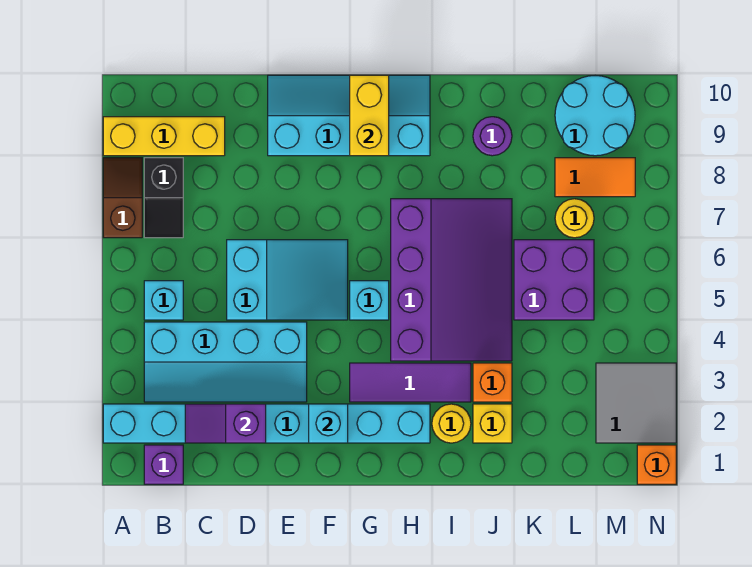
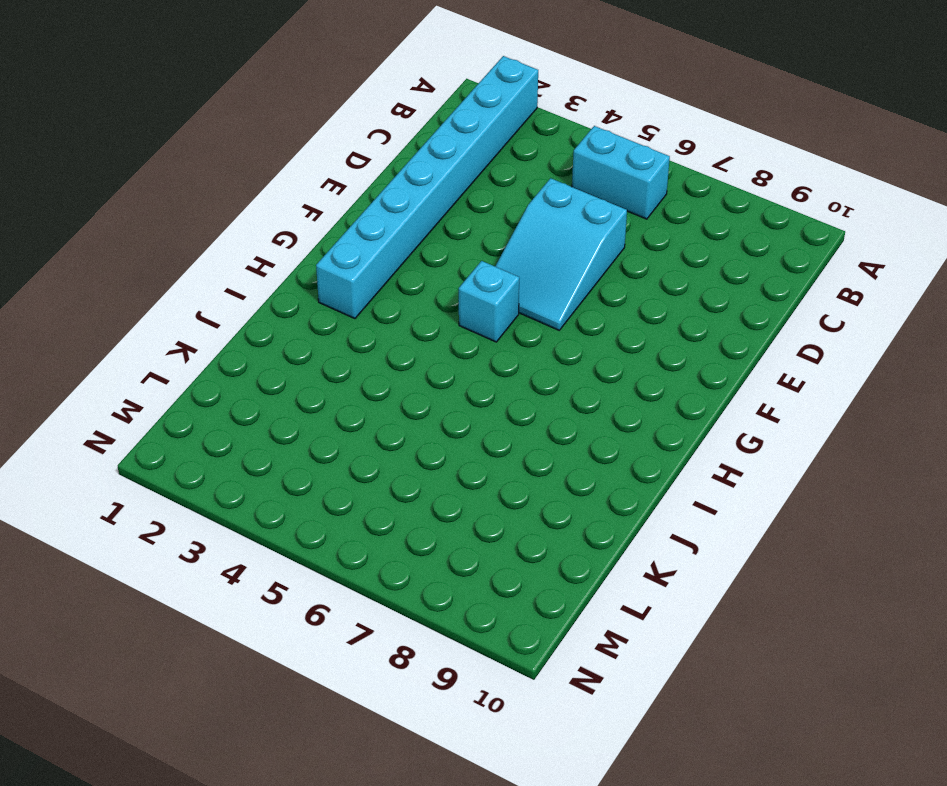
cyan 1x2 brick [572,126,670,219] -> cyan 1x1 brick [144,281,183,320]
none -> brown 1x2 slope [103,158,142,238]
none -> yellow 1x3 brick [103,117,225,156]
none -> purple 1x1 brick [144,445,183,484]

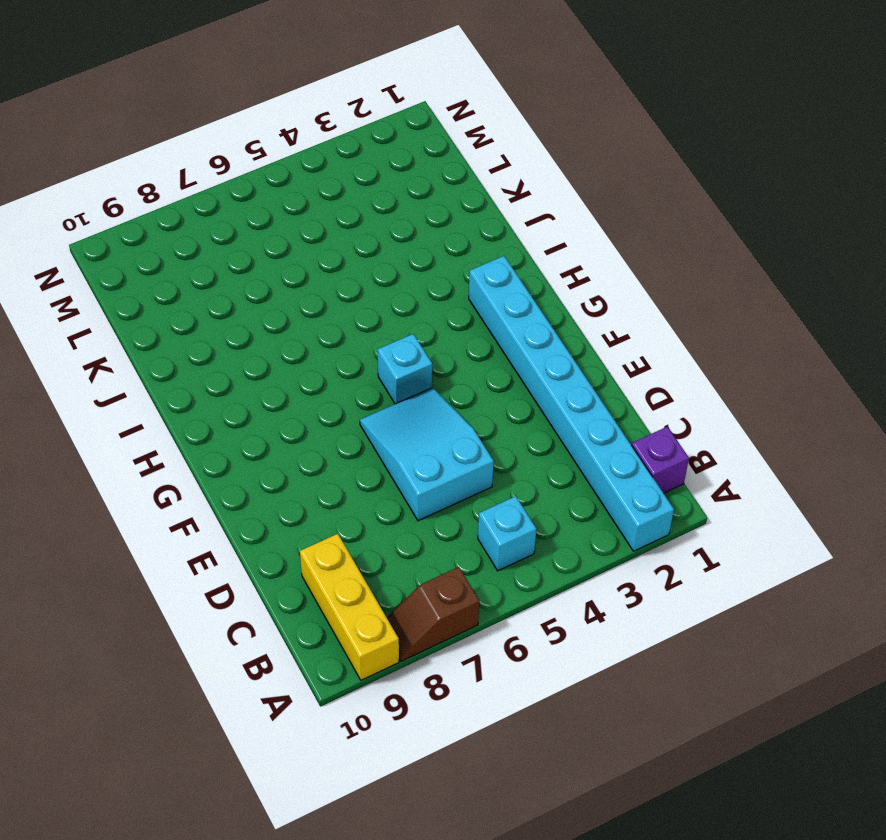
none -> cyan 2x4 slope [144,322,307,402]
none -> black 1x2 slope [144,158,183,238]
none -> cyan 2x4 slope [268,75,430,156]

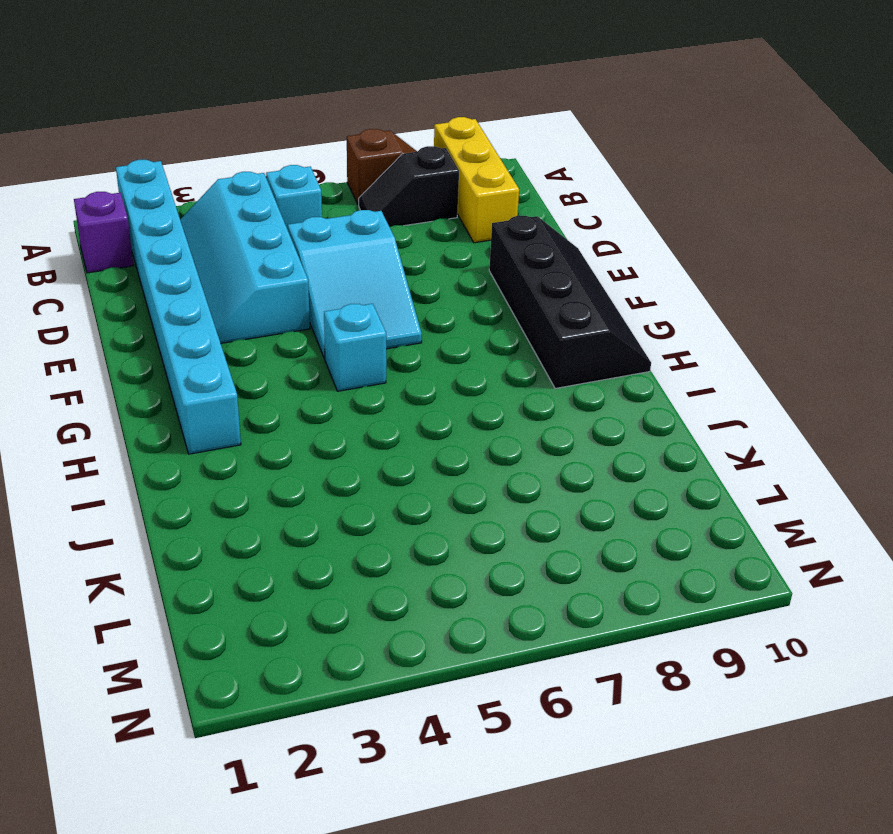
black 2x4 slope [489,216,651,388] -> cyan 2x4 slope [268,75,430,156]
none -> purple 1x3 tile [350,363,471,402]
none -> purple 3x4 slope [391,199,512,361]
none -> yellow 1x1 round brick [432,404,471,443]

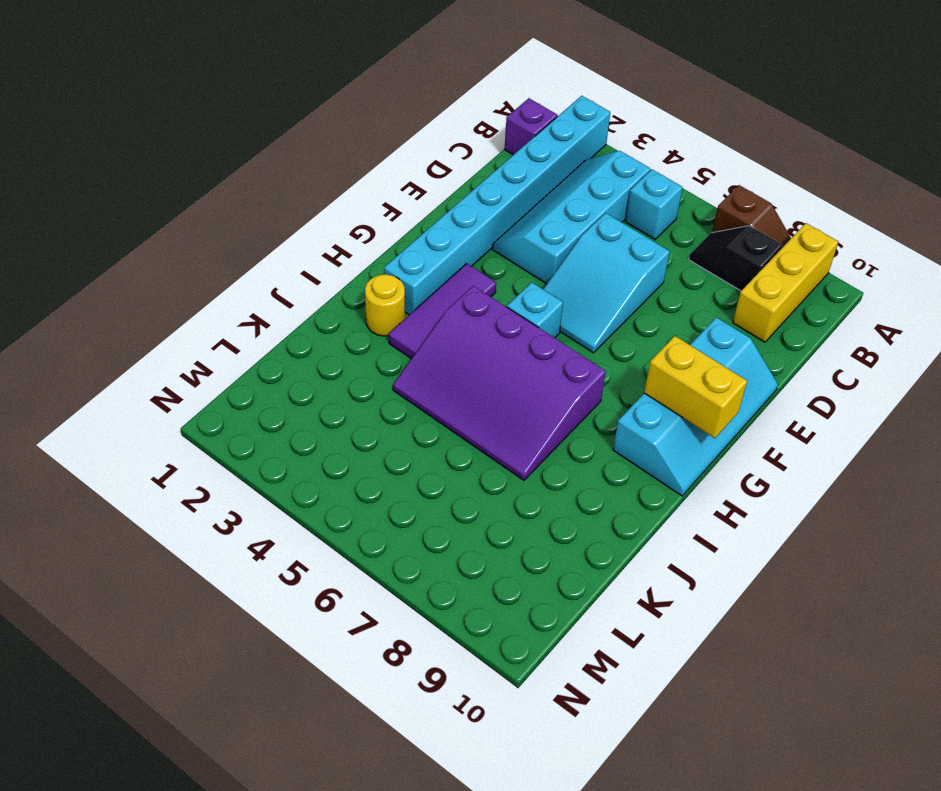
none -> yellow 1x1 brick [473,404,512,443]
none -> orange 1x1 brick [473,363,512,402]
none -> purple 1x1 round brick [473,117,512,156]

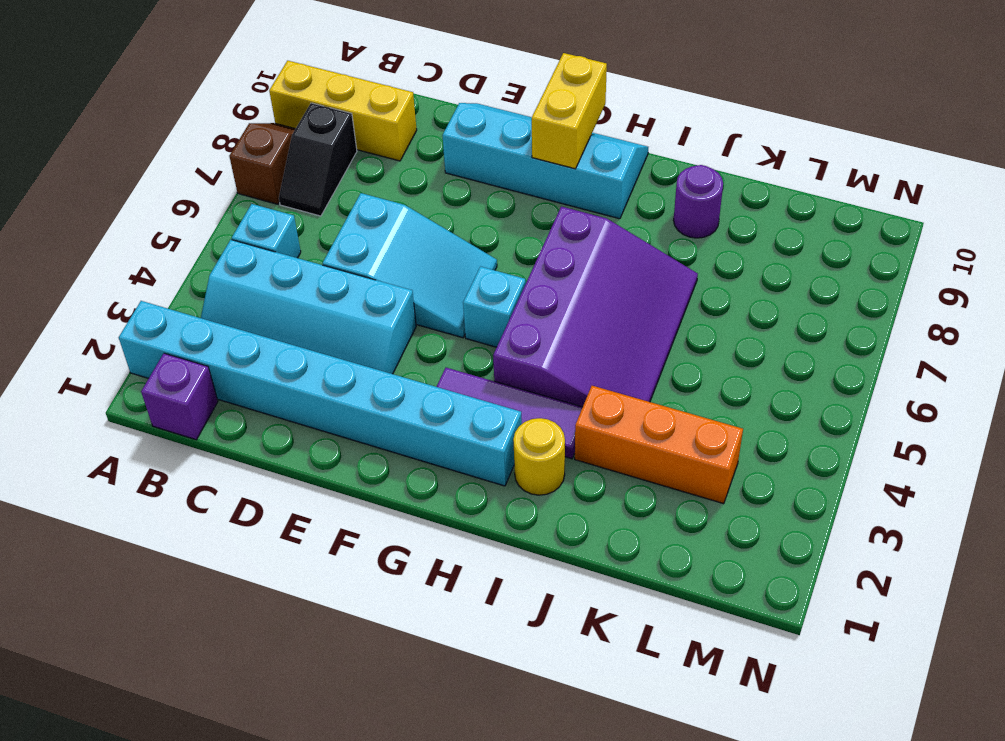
orange 1x3 brick [575,386,743,504] -> orange 1x1 brick [473,363,512,402]
none -> yellow 1x1 brick [473,404,512,443]
none -> purple 2x2 brick [514,240,594,320]
none -> yellow 1x1 round brick [555,199,594,238]

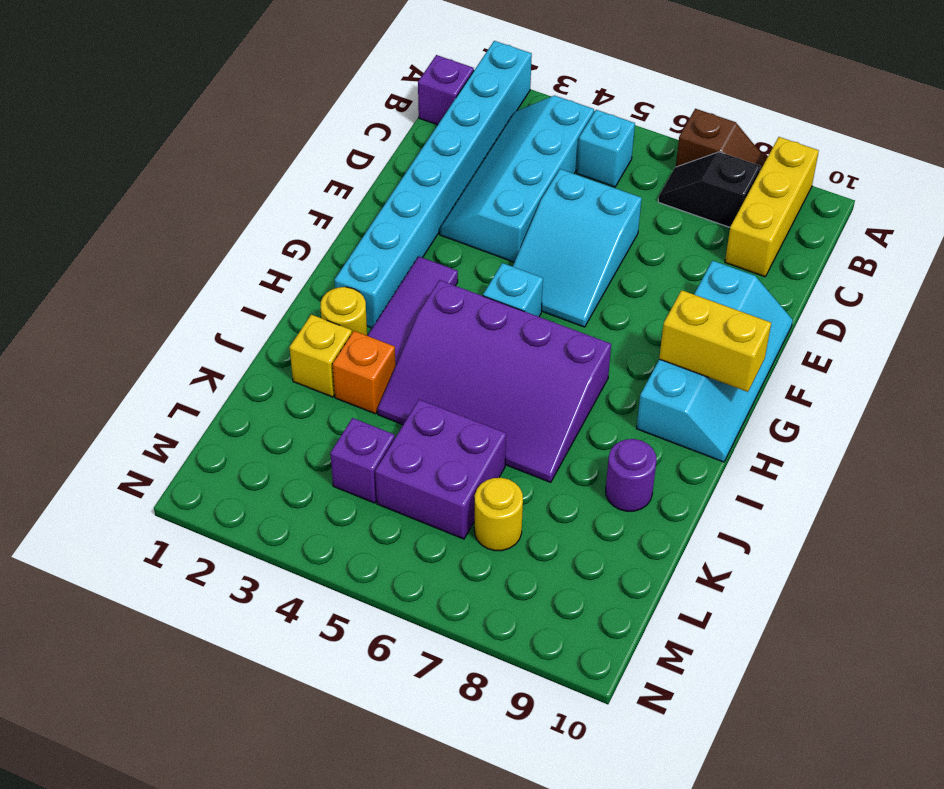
purple 1x1 brick [330,418,395,503] -> none
none -> orange 1x2 tile [555,158,635,197]
none -> cyan 2x2 round brick [555,76,635,156]
none -> grey 2x2 tile [596,363,676,443]

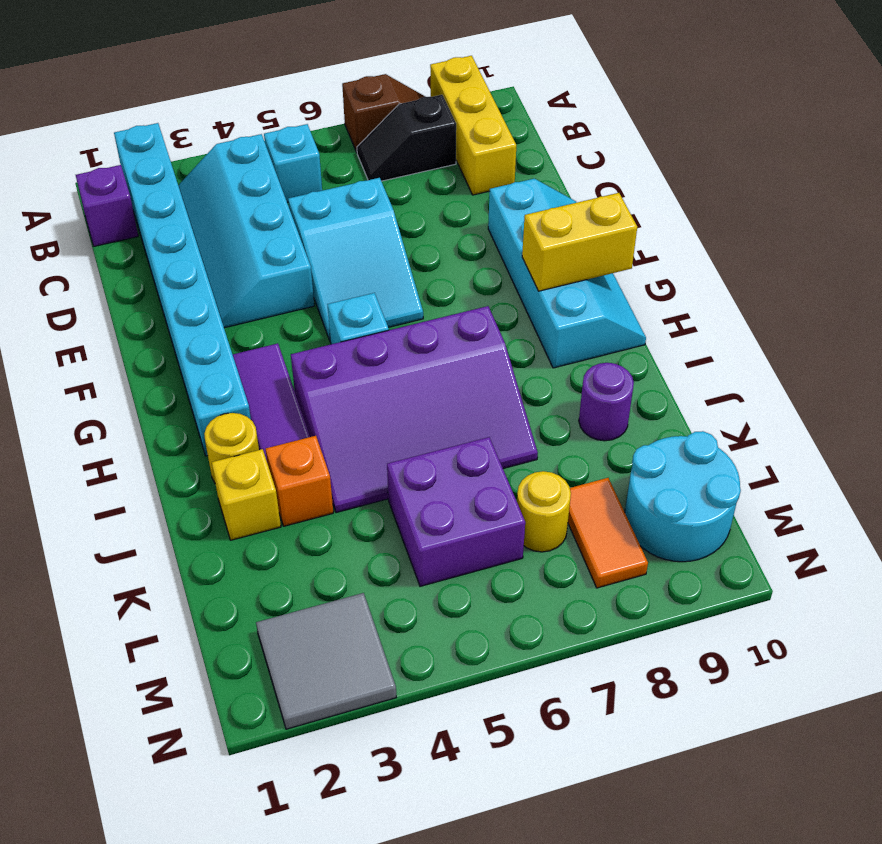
none -> orange 1x1 brick [637,445,676,484]
none -> purple 1x2 slope [185,404,266,443]
none -> cyan 1x1 brick [309,404,348,443]

